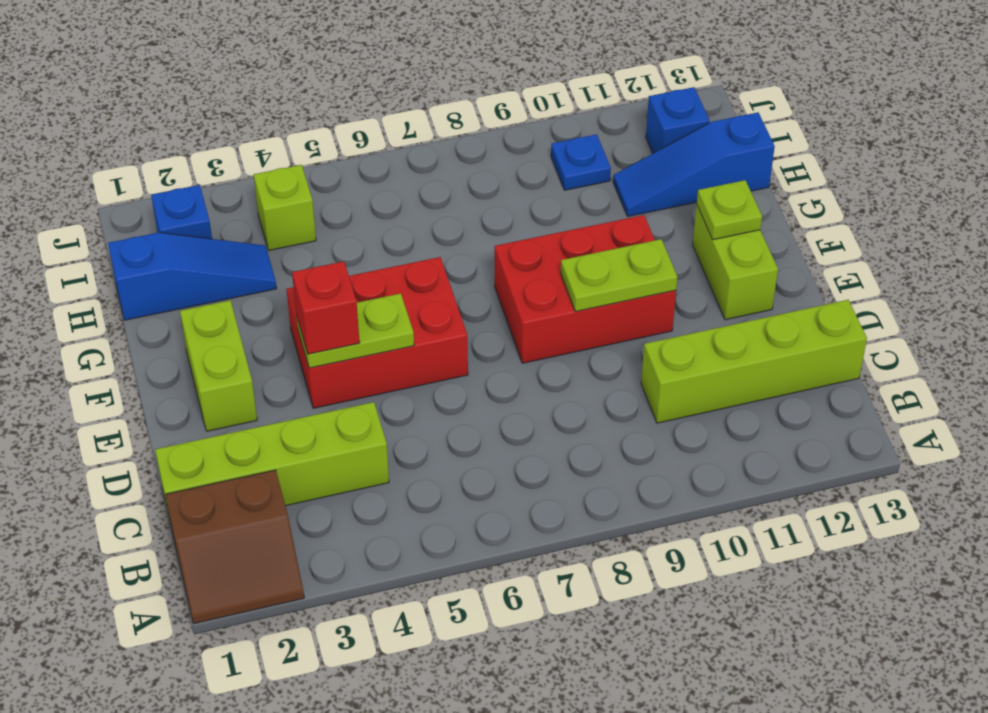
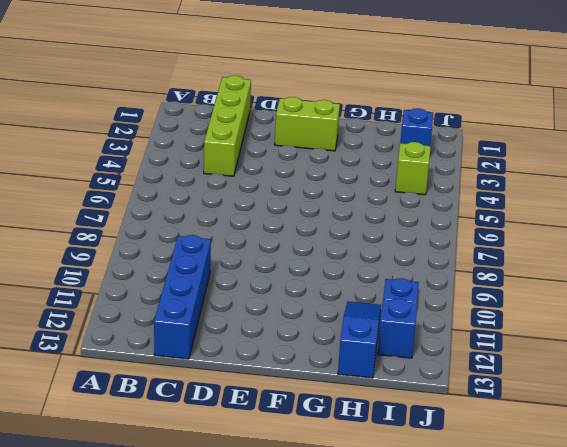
blue 1x4 brick [154,235,211,359] -> lime 1x4 brick [641,300,867,423]
none -> brown 2x2 slope [165,470,304,624]
none -> red 2x3 brick [286,257,468,408]
none -> red 2x3 brick [495,215,676,363]

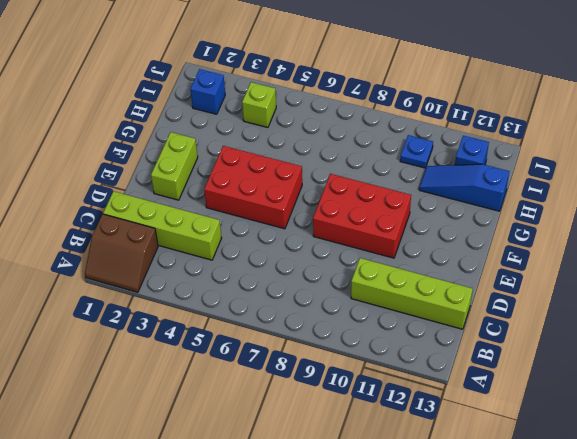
none -> lime 1x2 brick [693,205,778,320]
none -> blue 1x3 slope [108,232,277,320]
none -> lime 1x2 plate [297,293,414,368]

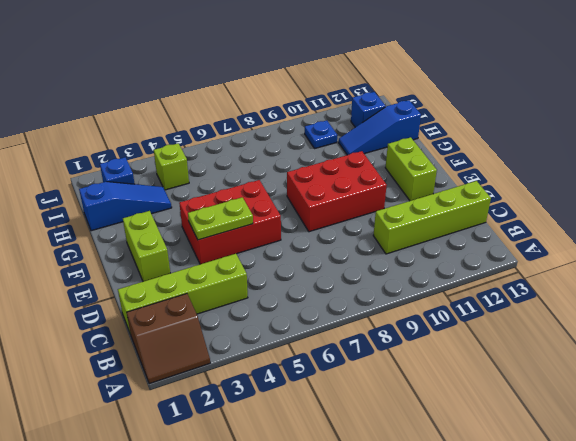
none -> lime 1x2 plate [561,239,677,312]
none -> lime 1x1 plate [697,180,762,240]
none -> red 1x1 brick [292,261,360,354]

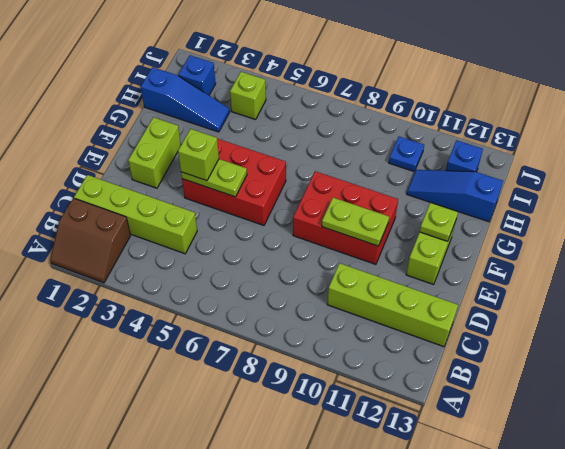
lime 1x1 brick [178,129,219,181] -> red 1x1 brick [292,261,360,354]

